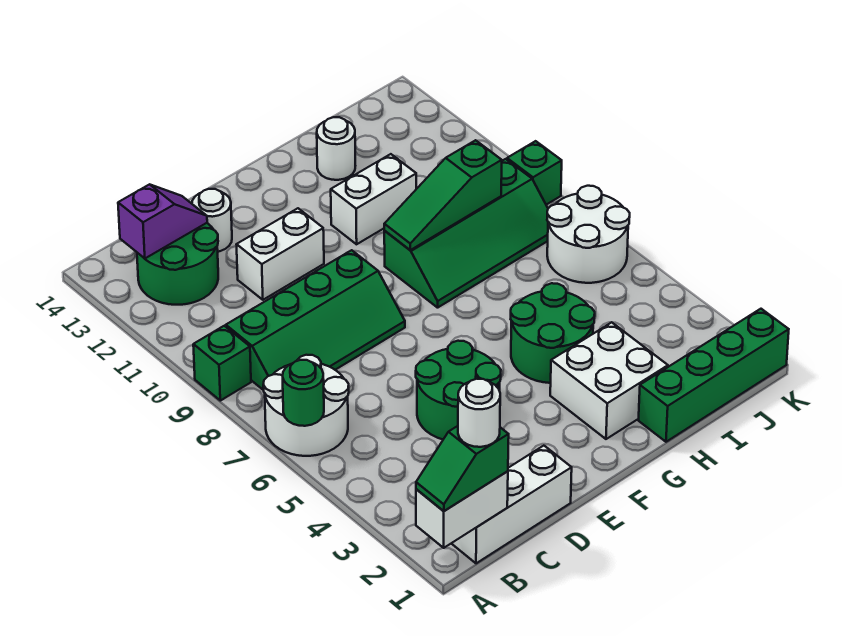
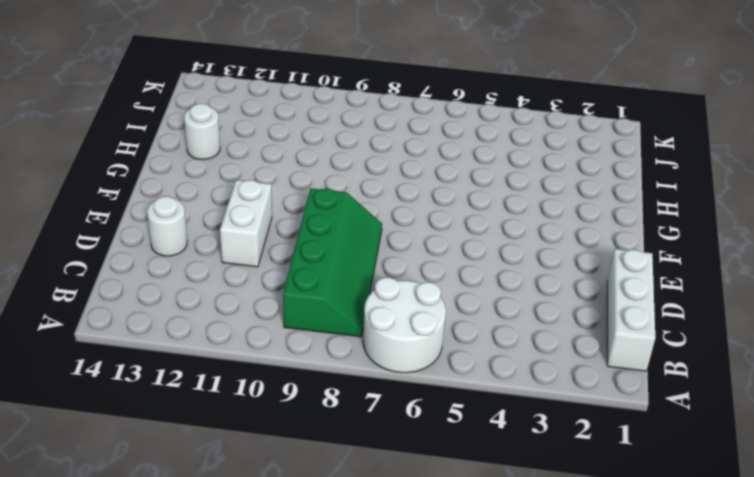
none -> green 1x1 brick [193,326,251,401]
none -> green 2x2 round brick [137,223,218,305]
none -> green 2x2 round brick [416,341,501,439]

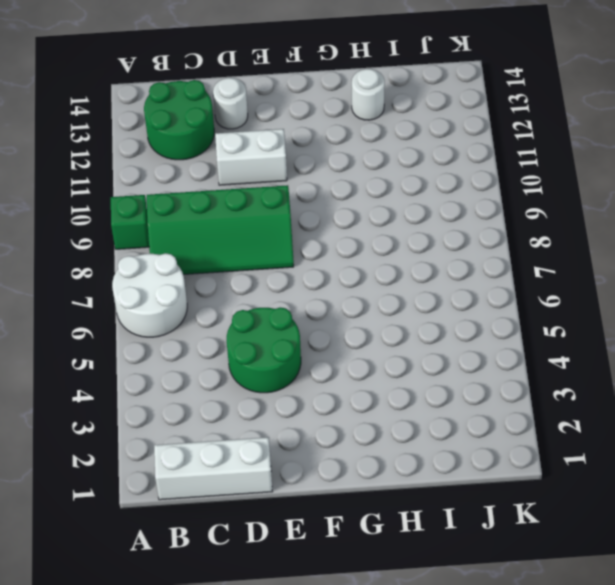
none -> white 2x2 brick [550,322,668,439]
none -> green 2x2 round brick [511,283,595,383]
none -> green 2x4 slope [384,159,548,308]

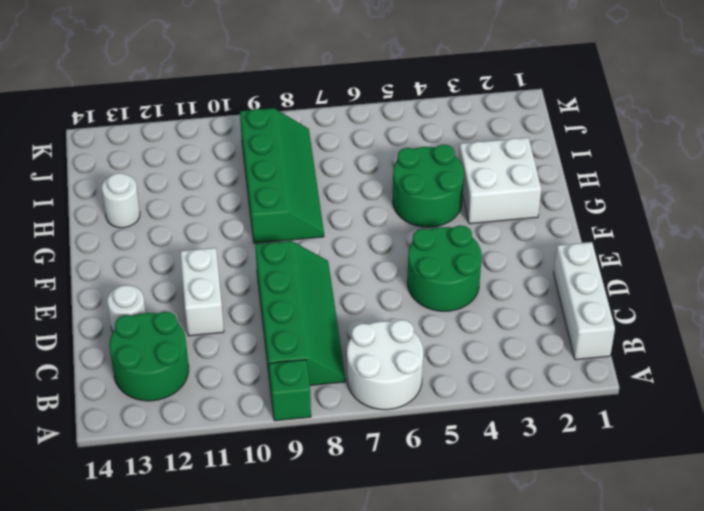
none -> white 1x2 brick [331,154,416,244]
none -> green 1x4 brick [638,309,789,442]
none -> white 2x2 round brick [547,186,630,283]

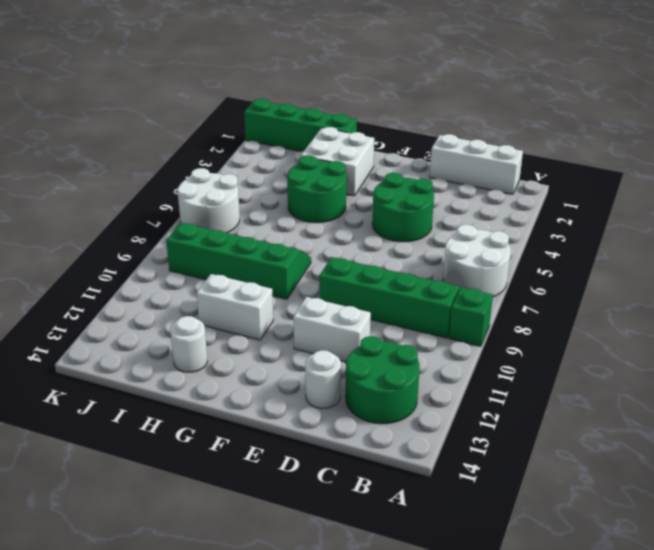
none -> green 1x1 brick [507,141,562,205]
none -> white 1x2 brick [416,471,508,548]
none -> green 1x1 round brick [283,360,324,426]

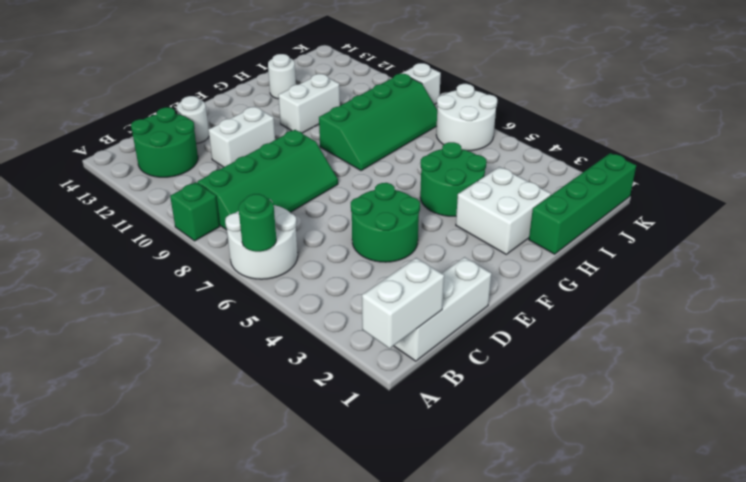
white 1x1 brick [402,63,441,105] -> green 1x1 brick [507,141,562,205]
none -> purple 1x2 slope [118,184,207,258]
none -> green 1x3 slope [384,140,502,250]
none -> green 1x2 slope [416,426,509,511]

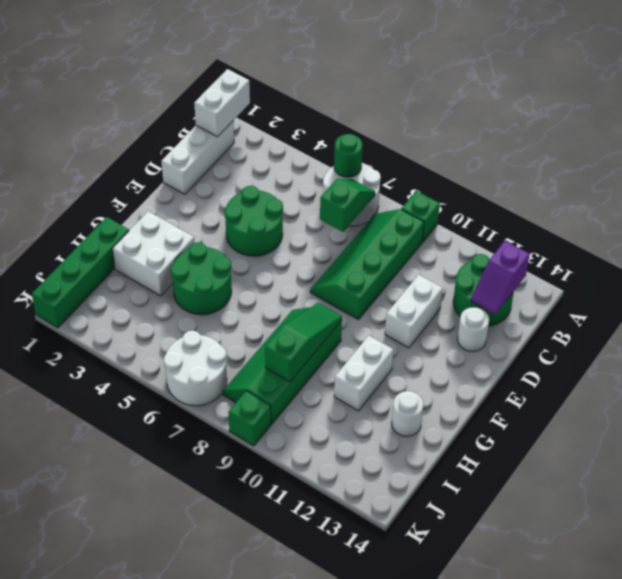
green 1x2 slope [320,179,375,232] -> green 1x2 slope moved to [416,426,509,511]
none -> white 1x1 round brick [458,379,500,447]

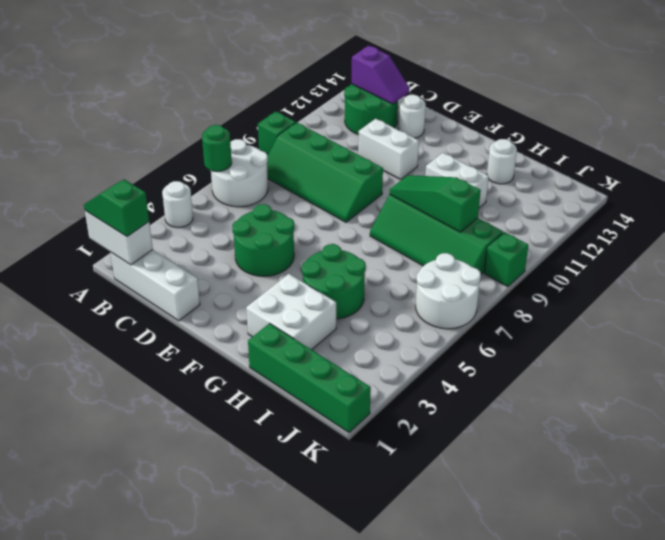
white 1x1 round brick [162,181,193,228] -> white 1x1 round brick moved to [458,379,500,447]

